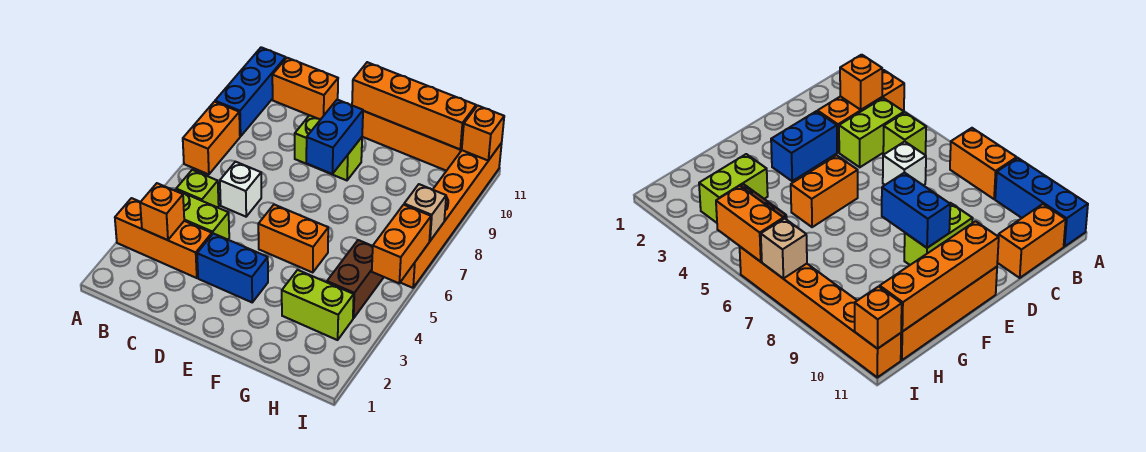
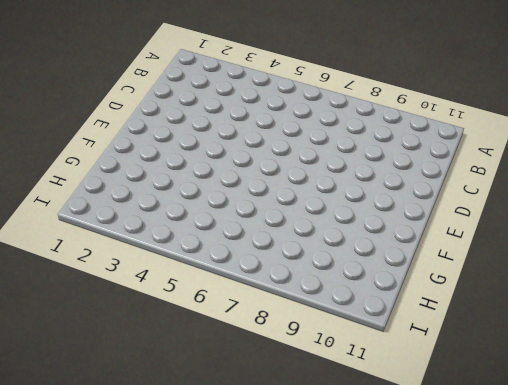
none -> orange 1x3 brick [115,198,212,278]
none -> orange 1x2 brick [183,102,240,174]
none -> blue 1x3 brick [215,47,286,137]

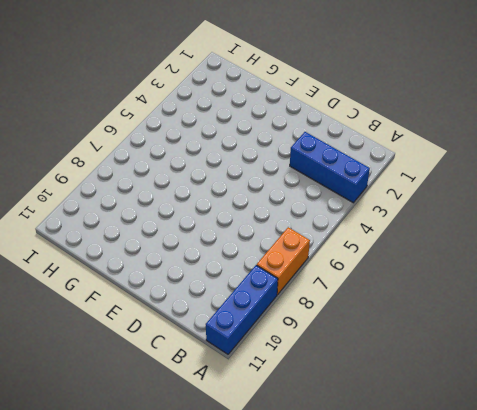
blue 1x3 brick [290,132,370,203] -> orange 1x3 brick [115,198,212,278]
none -> lime 1x2 brick [175,190,229,240]
none -> lime 1x1 brick [176,170,219,208]
none -> orange 1x2 brick [272,58,338,120]

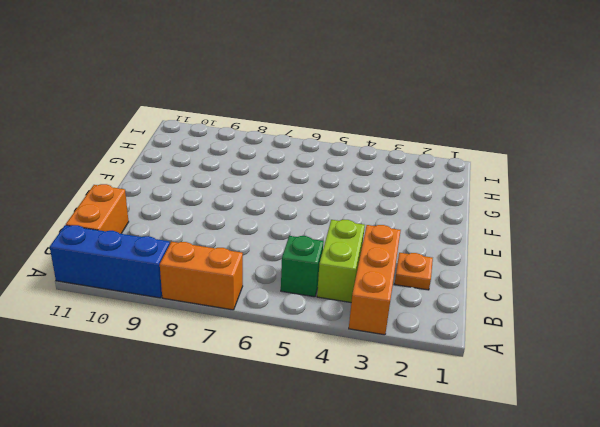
green 1x1 brick [281,236,324,297] -> lime 1x1 brick [176,170,219,208]
orange 1x1 plate [395,253,433,290] -> none
none -> white 1x1 brick [220,162,261,217]
none -> blue 1x2 brick [197,233,268,302]
none -> lime 1x2 brick [295,115,362,180]

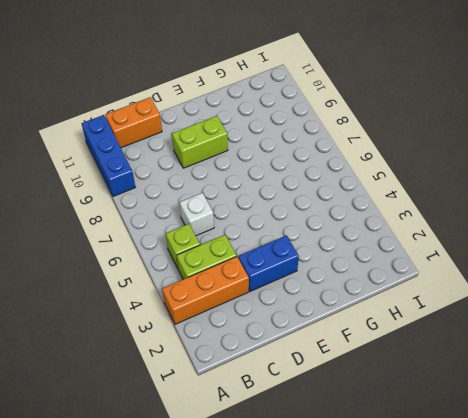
none -> orange 1x2 brick [183,102,240,174]
none -> orange 1x2 brick [258,205,328,272]
none -> orange 1x4 brick [362,111,462,171]

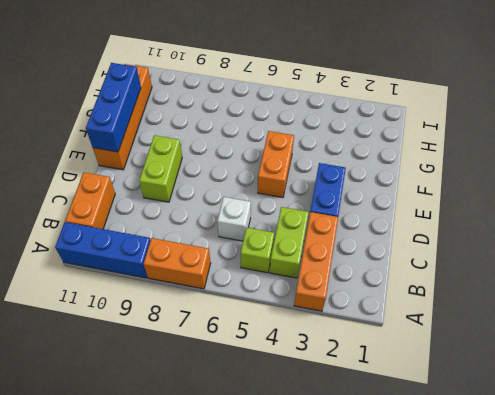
blue 1x3 brick [86,63,141,152] -> orange 1x4 brick [352,62,476,149]
none -> lime 1x2 brick [282,270,354,340]
none -> brown 1x2 brick [327,240,384,318]
none -> orange 1x6 brick [400,143,502,288]

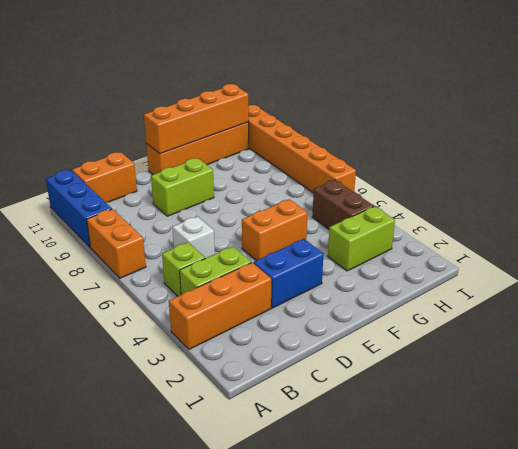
none -> orange 1x1 brick [140,183,184,240]
none -> blue 1x2 brick [306,99,363,174]
none -> orange 1x2 brick [372,205,431,283]

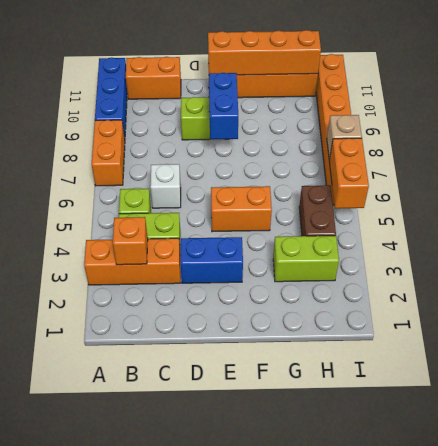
none -> orange 1x1 brick [462,105,504,160]

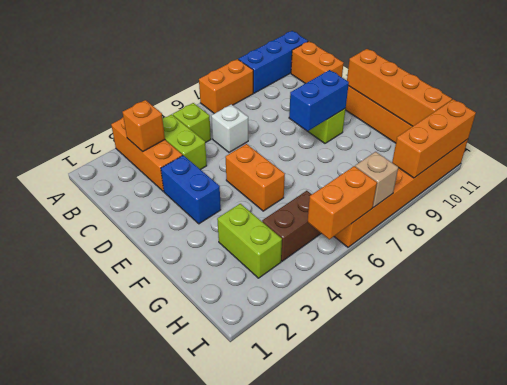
orange 1x3 brick [392,99,476,178] -> orange 1x1 brick [462,105,504,160]

